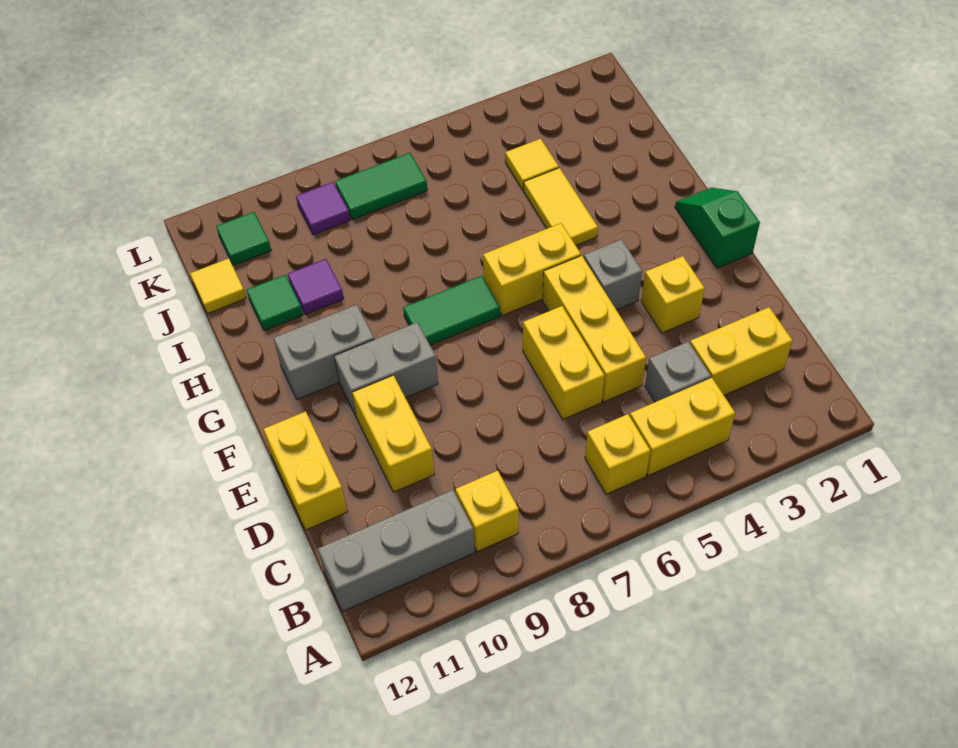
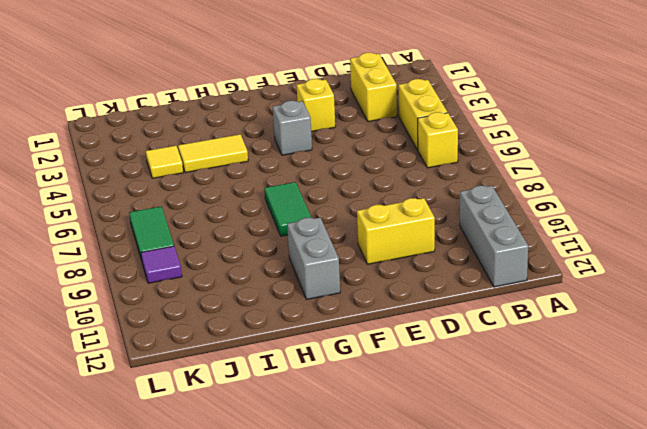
none -> yellow 1x1 brick [455,471,519,552]
none -> grey 1x1 brick [645,342,711,402]
none -> yellow 1x3 brick [543,256,646,402]

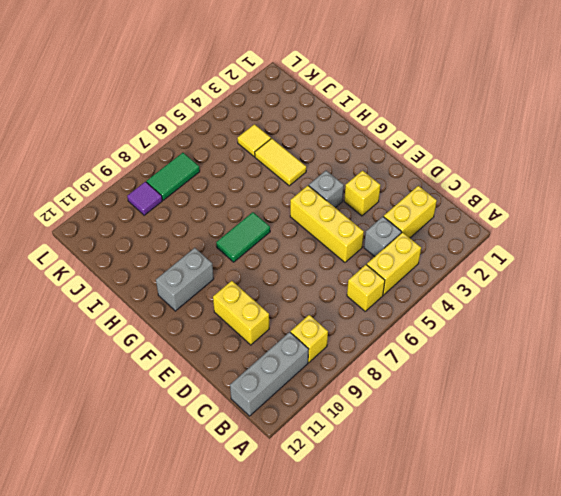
none -> yellow 1x2 brick [523,306,604,419]
none -> yellow 1x2 brick [263,411,347,530]
none -> green 1x2 slope [675,188,760,268]

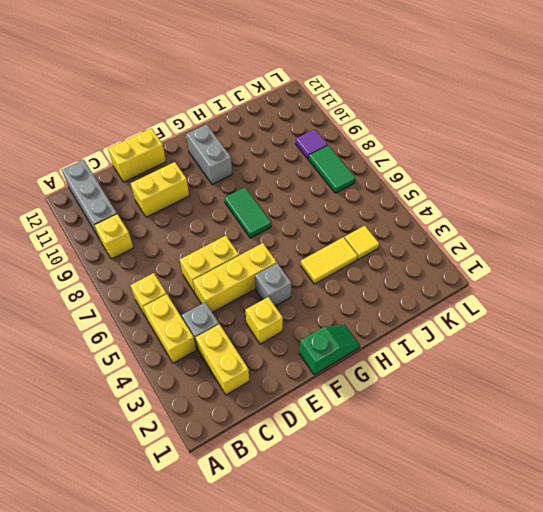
none -> grey 1x2 brick [334,322,438,418]
none -> yellow 1x2 brick [483,223,581,316]
none -> purple 1x1 tile [288,259,344,314]

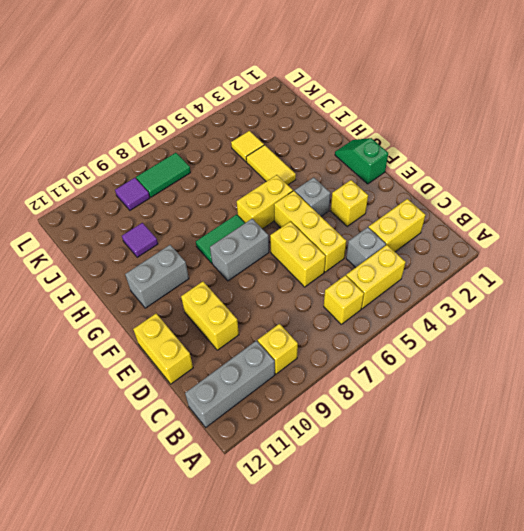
grey 1x2 brick [210,219,269,281] -> grey 1x2 brick moved to [334,322,438,418]
none -> green 1x1 tile [247,275,303,331]
none -> yellow 1x1 tile [190,258,246,314]
none -> green 1x1 tile [216,212,271,266]

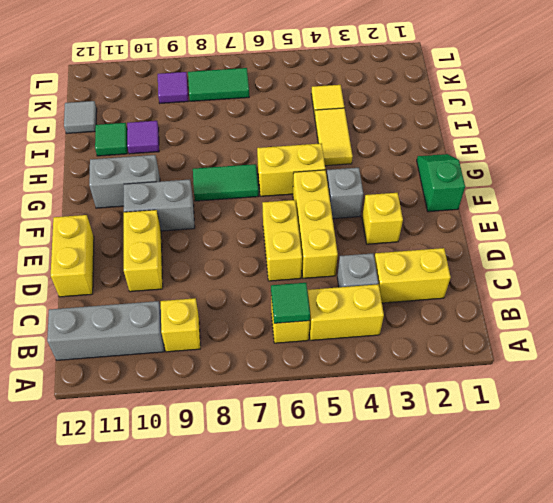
green 1x1 tile [271,283,310,323] -> green 1x1 tile moved to [216,212,271,266]
grey 1x1 tile [64,101,97,134] -> yellow 1x1 tile [190,258,246,314]

